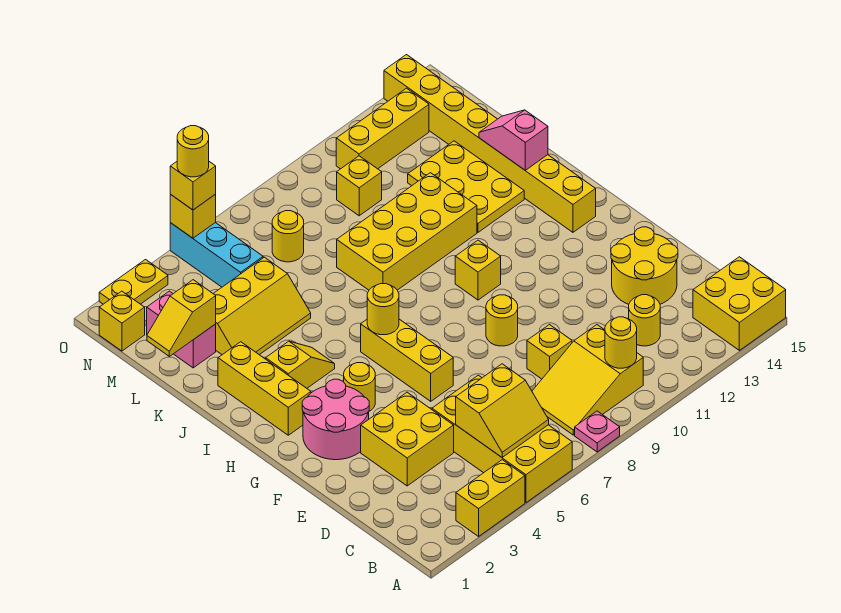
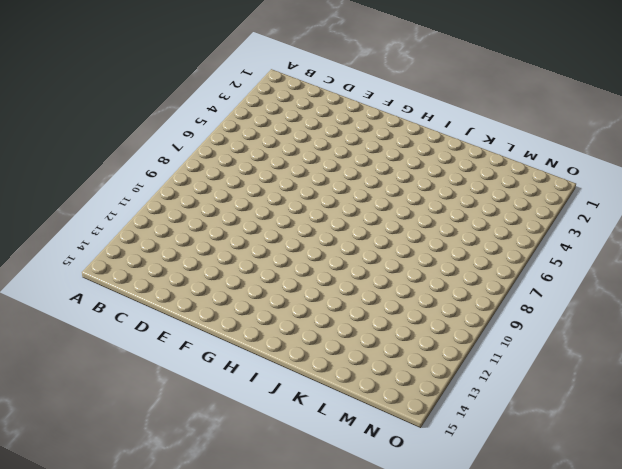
none -> yellow 1x2 brick [456,460,525,536]
none -> yellow 2x4 brick [432,375,572,503]
none -> pink 1x1 plate [575,411,620,452]
none -> yellow 2x2 brick [693,257,786,350]

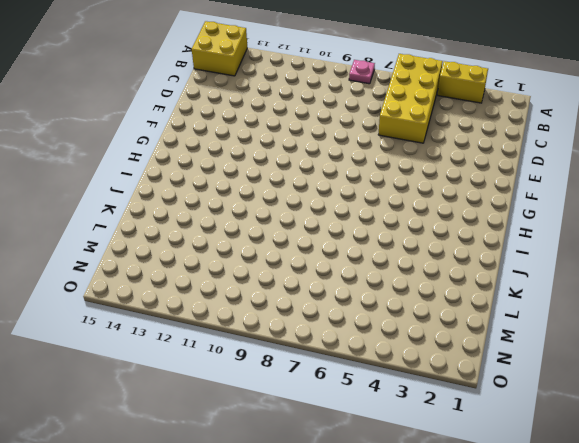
none -> yellow 2x3 slope [532,325,643,435]
none -> yellow 1x1 round brick [629,295,660,346]
none -> yellow 2x2 brick [361,392,454,486]
none -> yellow 1x1 brick [527,325,572,379]

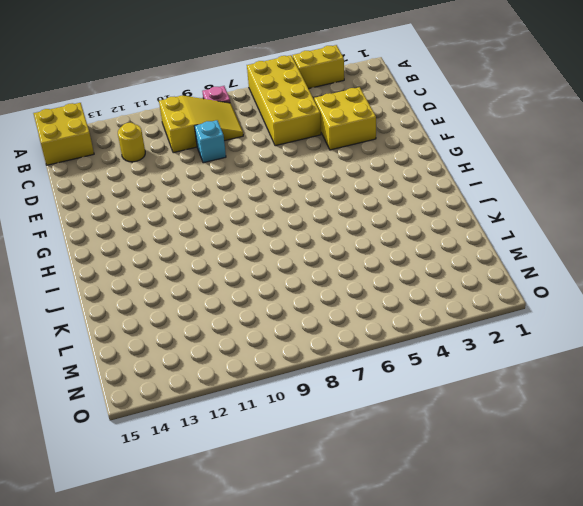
cyan 1x1 brick [195,120,226,163] -> yellow 1x1 brick [527,325,572,379]
none -> yellow 2x2 round brick [611,227,678,304]
none -> pink 2x2 round brick [302,379,369,460]
none -> yellow 1x3 brick [361,319,453,401]
none -> yellow 1x1 round brick [486,295,518,346]

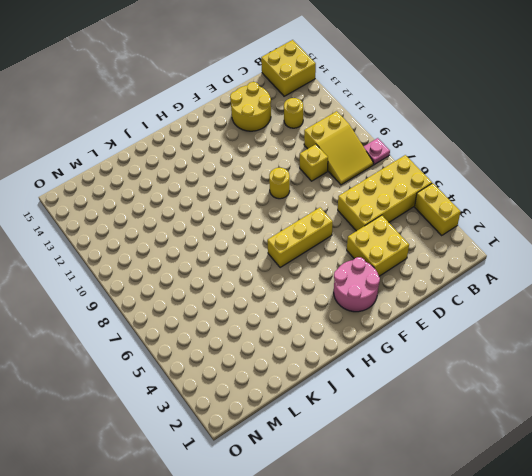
none -> yellow 1x1 round brick [344,363,375,411]
none -> yellow 1x3 brick [218,342,311,435]
none -> yellow 1x1 brick [455,240,501,300]
none -> yellow 1x8 brick [384,55,596,232]

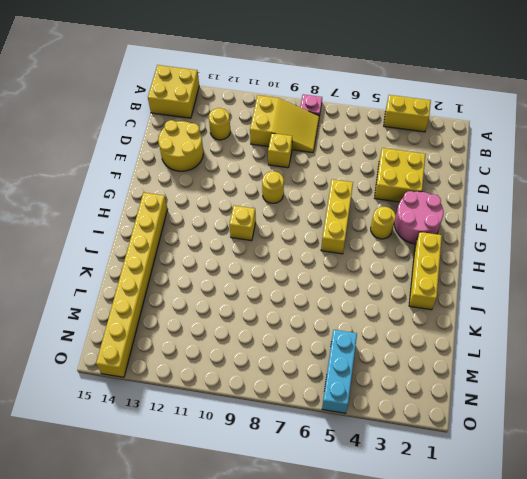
none -> yellow 2x4 brick [432,375,572,503]
none -> yellow 1x2 slope [266,341,335,388]
none -> yellow 2x4 brick [337,173,477,290]
none -> yellow 2x3 plate [408,141,524,232]

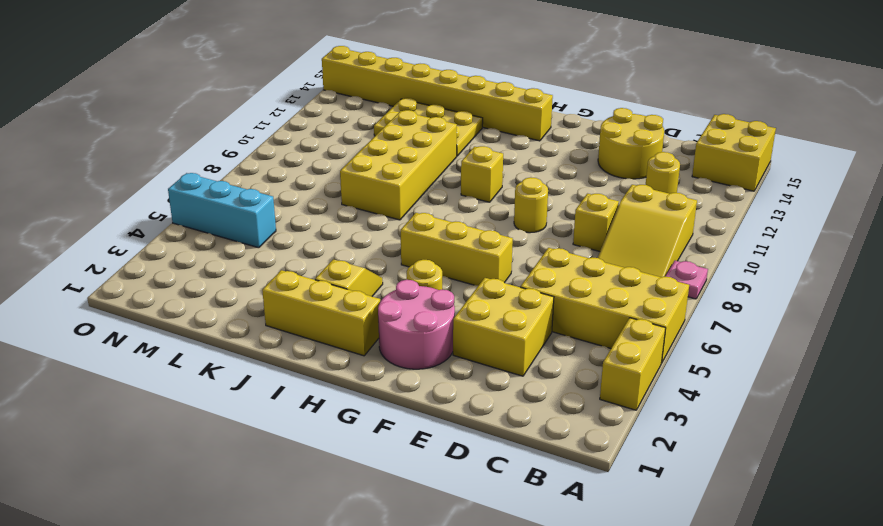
none -> yellow 2x3 slope [213,257,311,355]
none -> pink 1x2 brick [147,291,216,368]
none -> yellow 1x1 round brick [272,211,304,262]
none -> yellow 1x1 brick [337,156,382,216]

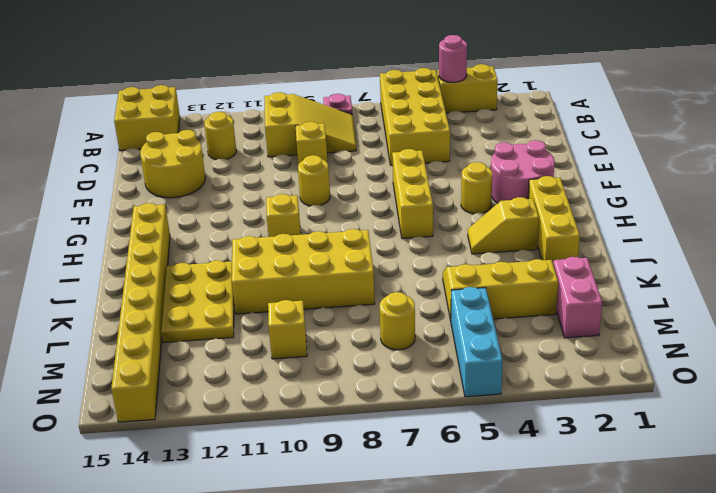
pink 1x1 round brick [439,35,467,82] -> none
none -> yellow 2x2 brick [361,392,454,486]
none -> yellow 1x1 brick [99,291,145,351]
none -> yellow 1x3 brick [336,88,429,169]
none -> yellow 1x2 plate [99,260,168,304]

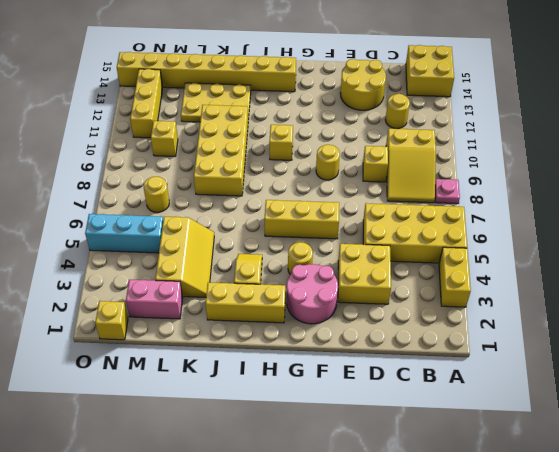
none -> yellow 1x2 plate [99,260,168,304]
none -> yellow 2x2 slope [456,364,549,457]
none -> yellow 1x1 round brick [605,317,637,368]
none -> yellow 1x1 round brick [367,284,399,335]

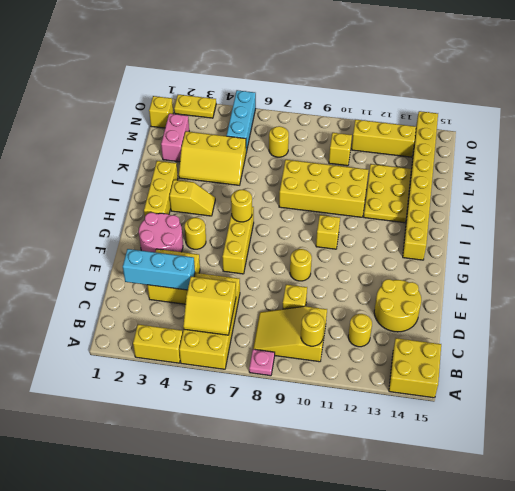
cyan 1x3 brick [123,249,195,290] -> none
none -> pink 1x2 slope [479,110,548,170]
none -> yellow 1x2 slope [147,280,216,356]
none -> yellow 1x1 brick [170,195,216,238]
none -> yellow 1x1 brick [170,162,216,210]

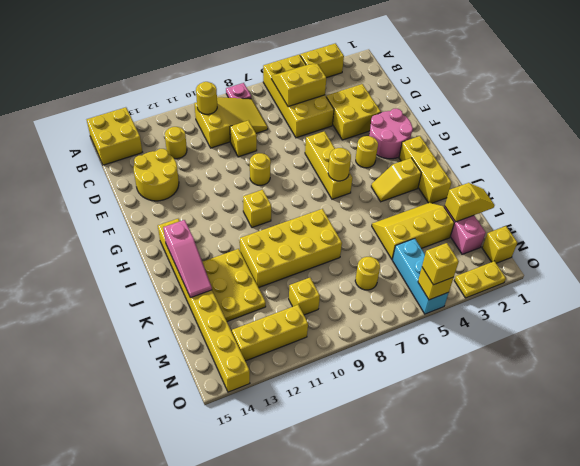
pink 1x3 slope [163,220,212,298] -> pink 1x2 slope [479,110,548,170]
none -> yellow 1x1 round brick [177,126,209,177]

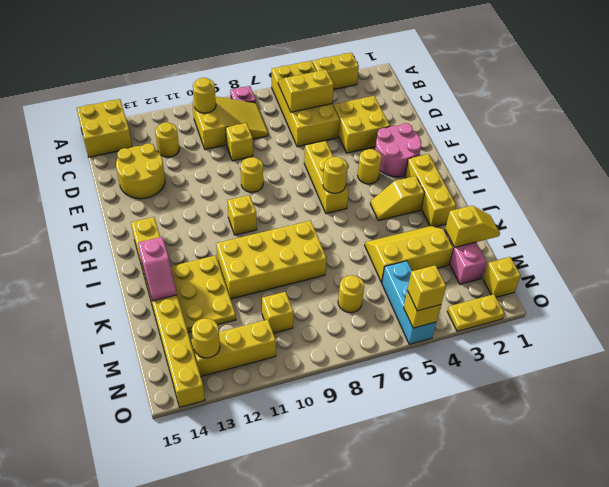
yellow 1x1 round brick [192,318,220,358] -> yellow 1x1 round brick moved to [177,126,209,177]

